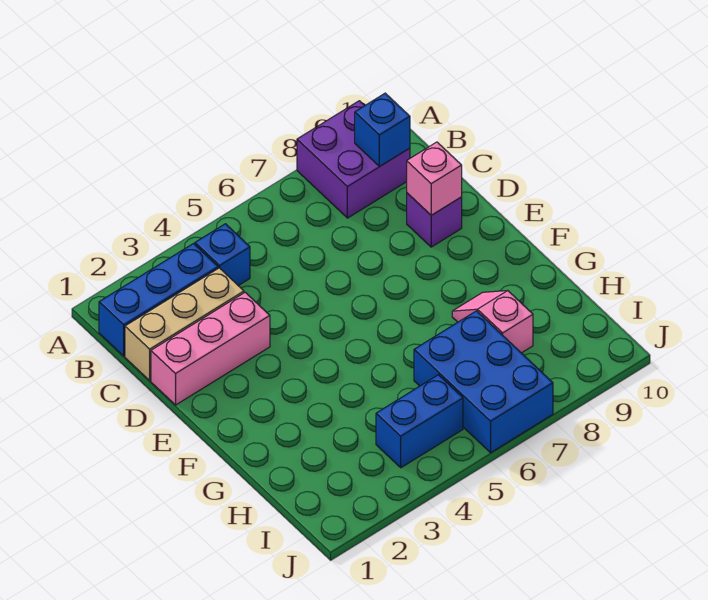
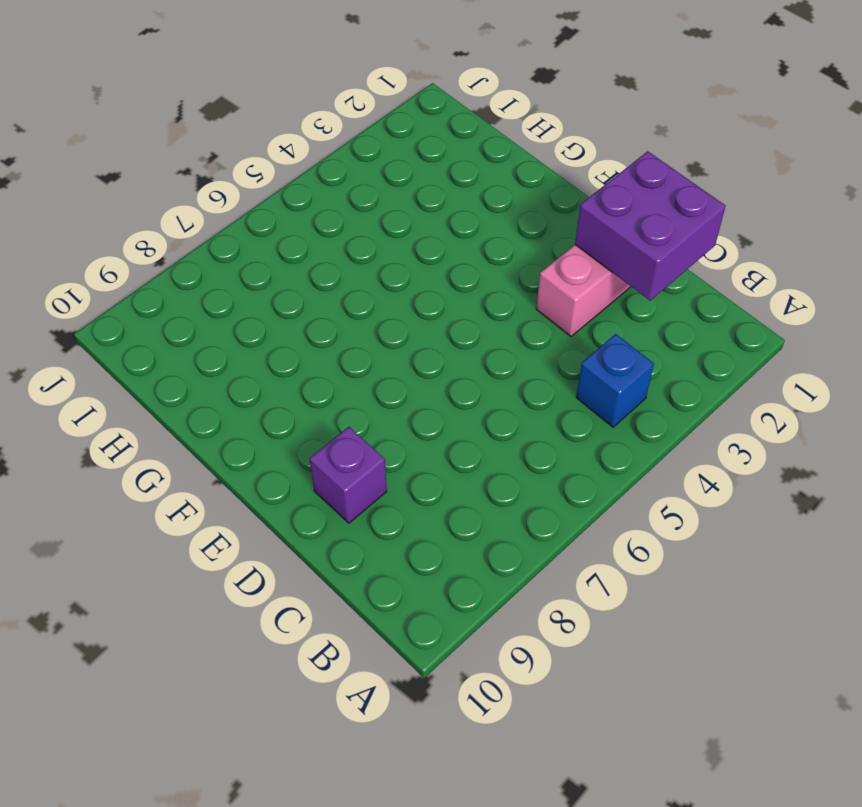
purple 2x2 brick [575,151,726,301] -> purple 2x2 brick moved to [297,101,410,218]
none -> blue 1x3 brick [99,244,218,356]
none -> tan 1x3 brick [125,268,244,380]

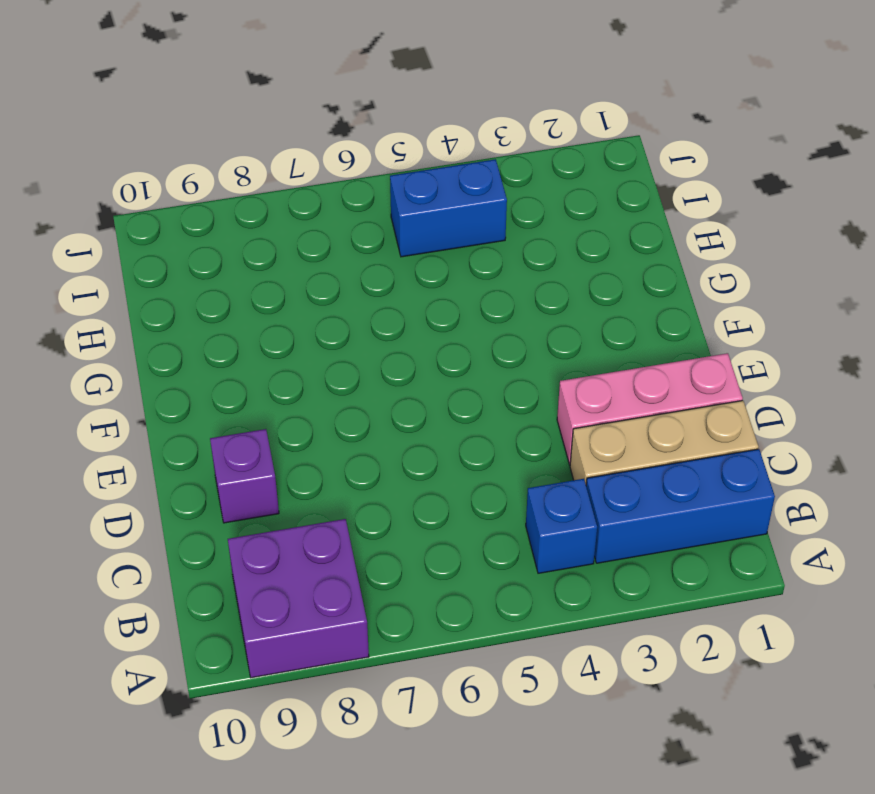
none -> pink 1x2 slope [452,291,533,353]
none -> blue 2x3 brick [414,311,553,453]

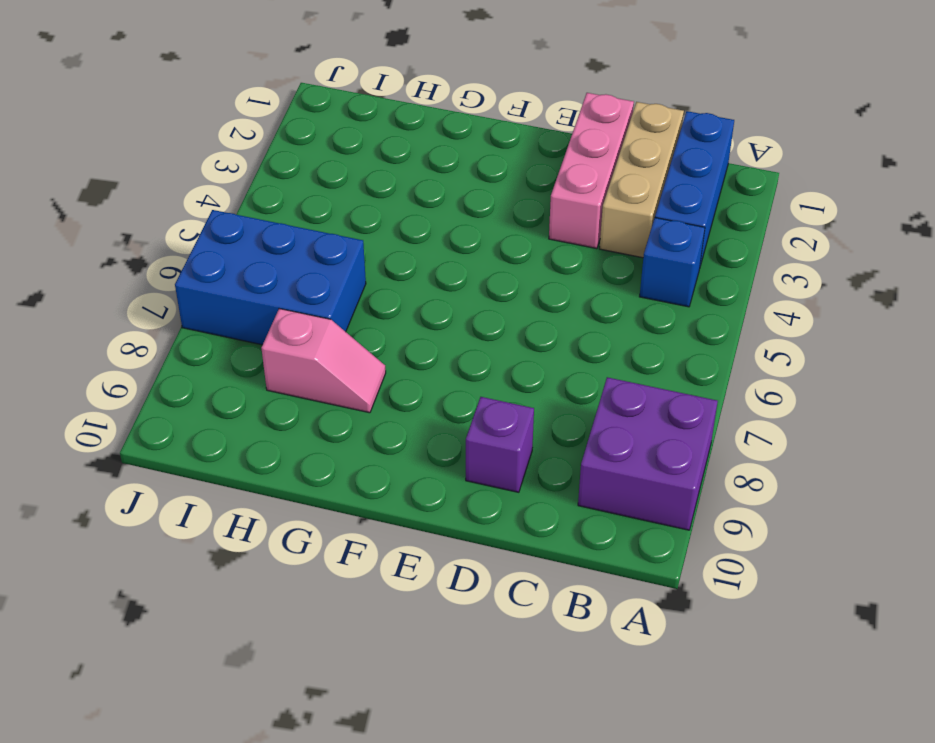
none -> blue 1x2 brick [376,375,463,468]
none -> blue 1x1 brick [355,93,410,166]

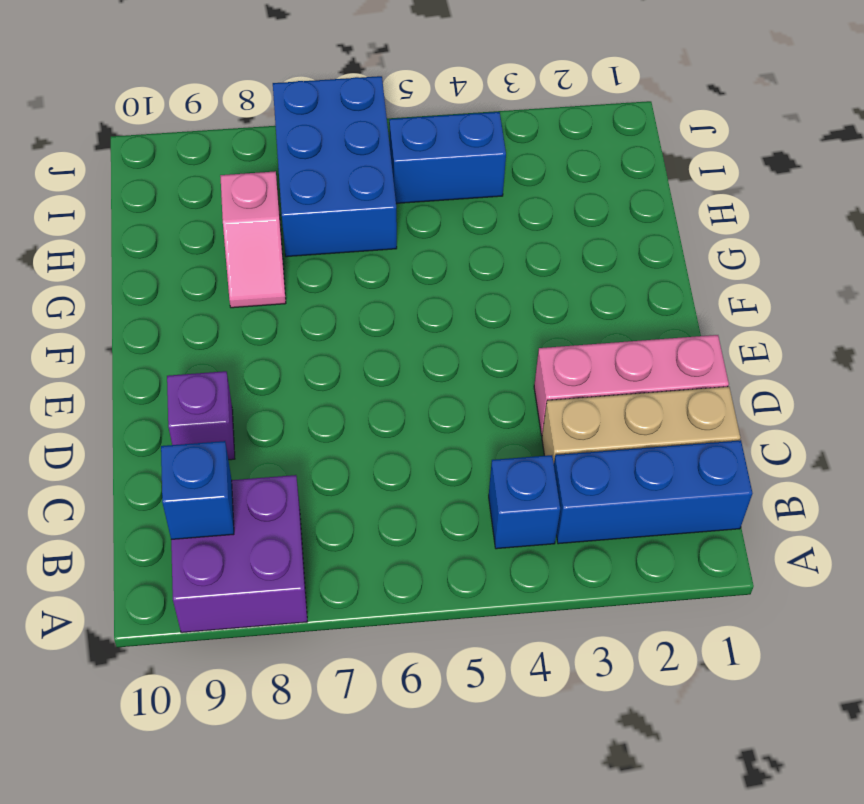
none -> pink 1x1 brick [407,142,462,215]

